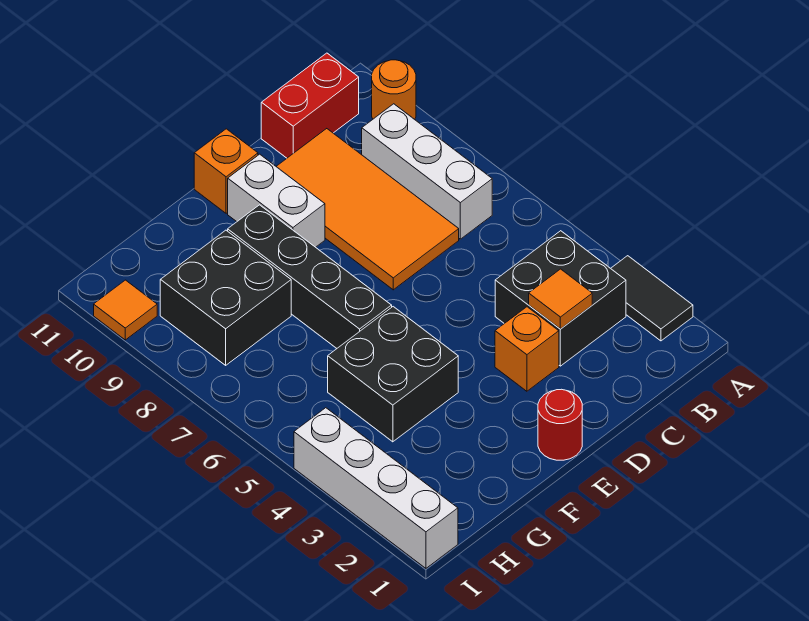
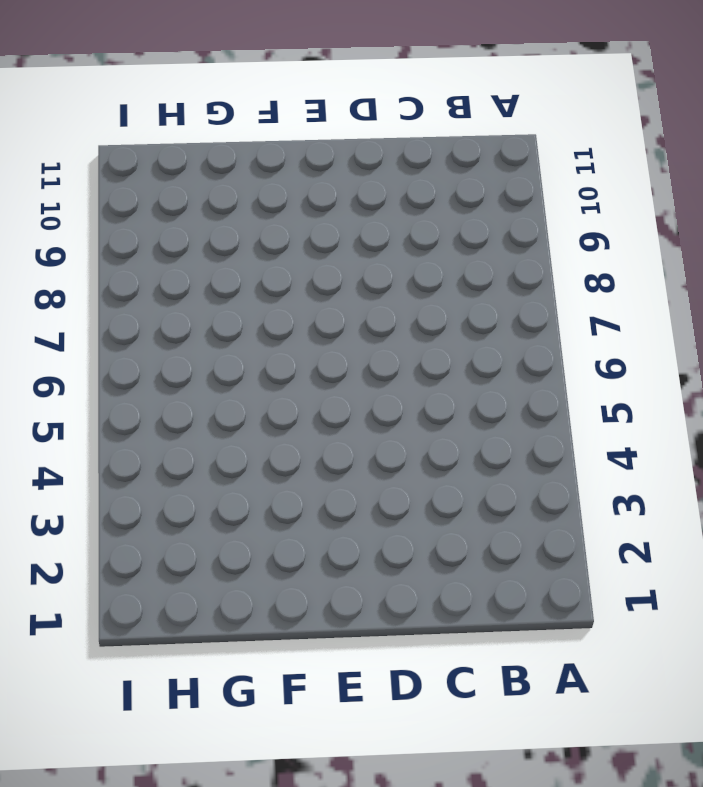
none -> black 1x2 tile [611,256,693,341]
none -> orange 1x1 round brick [372,60,416,119]
none -> black 2x2 brick [495,231,626,366]

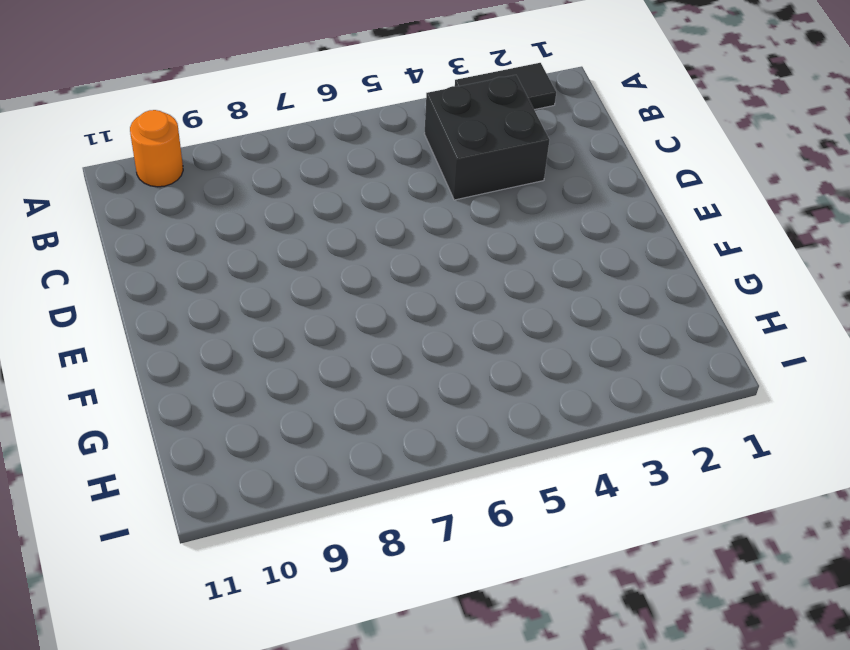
none -> white 1x3 brick [362,104,492,239]
none -> red 1x2 brick [261,53,359,158]
none -> orange 2x4 tile [276,129,459,290]

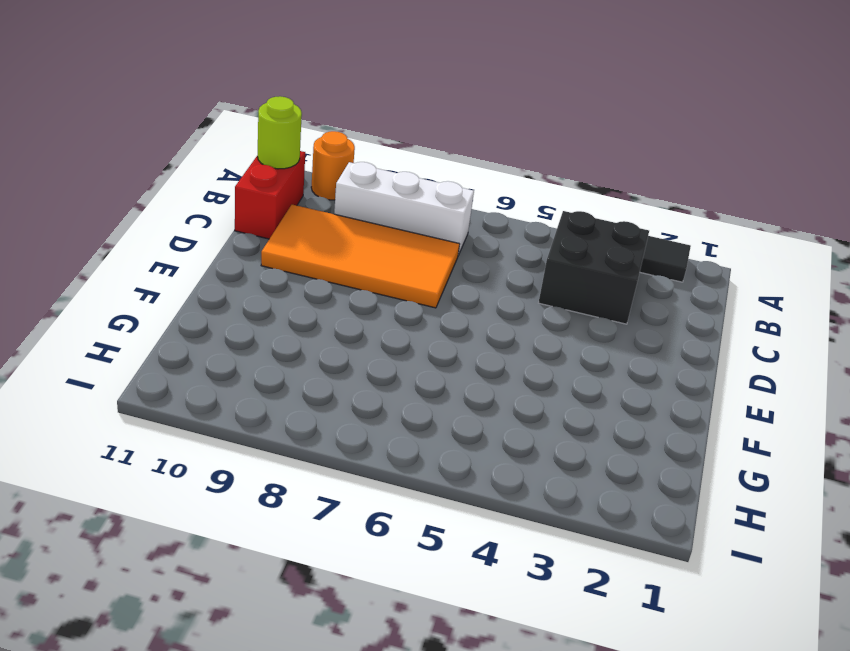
lime 1x1 round brick [258,96,302,169] -> none
none -> orange 1x1 brick [495,307,559,391]
none -> red 1x1 round brick [538,389,582,460]
none -> white 1x2 brick [228,154,325,247]

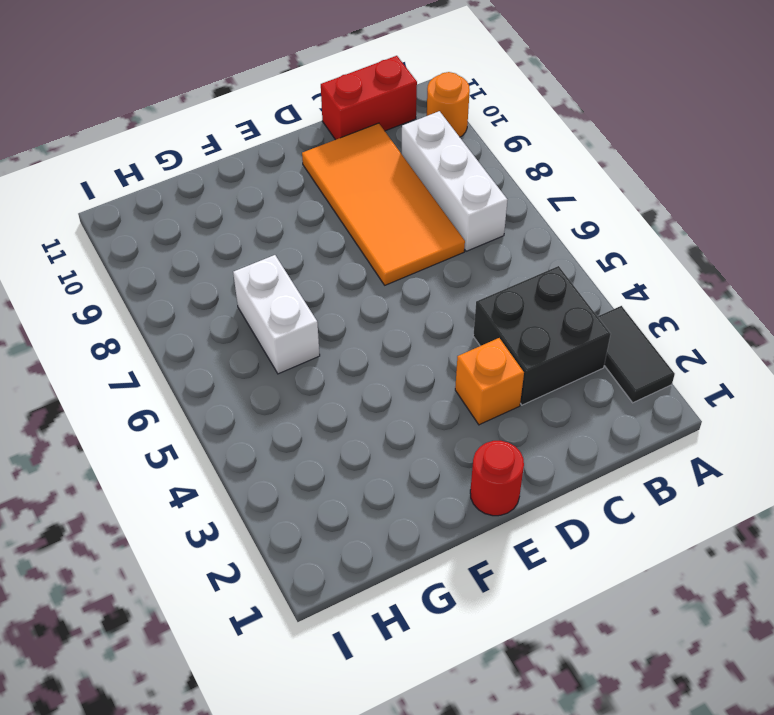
white 1x2 brick [233,255,320,374] -> white 1x2 brick moved to [228,154,325,247]
none -> orange 1x1 brick [194,129,258,213]
none -> black 2x2 brick [328,307,458,442]
none -> black 1x4 brick [228,205,392,348]

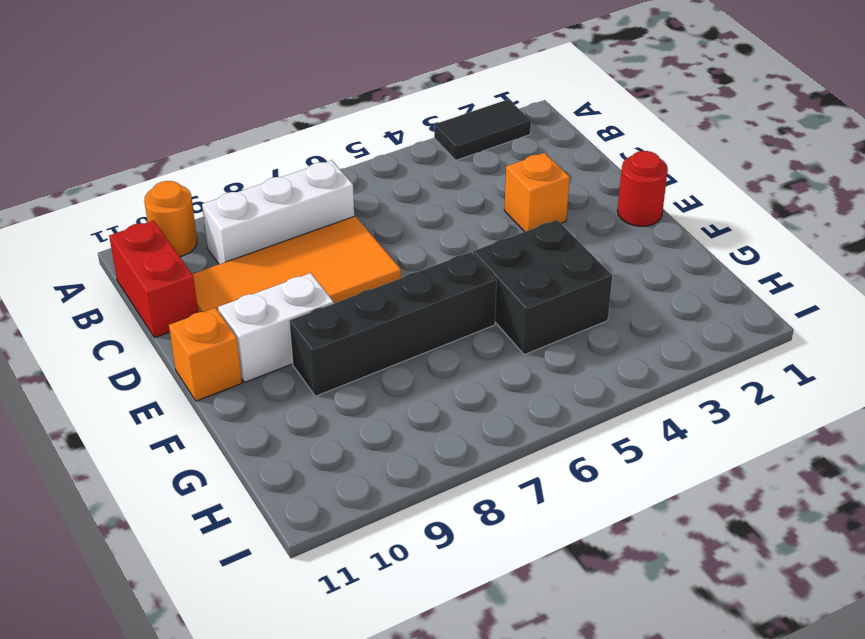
none -> black 2x2 brick [495,231,626,366]
none -> black 2x2 brick [160,230,291,365]
none -> white 1x4 brick [294,408,458,568]

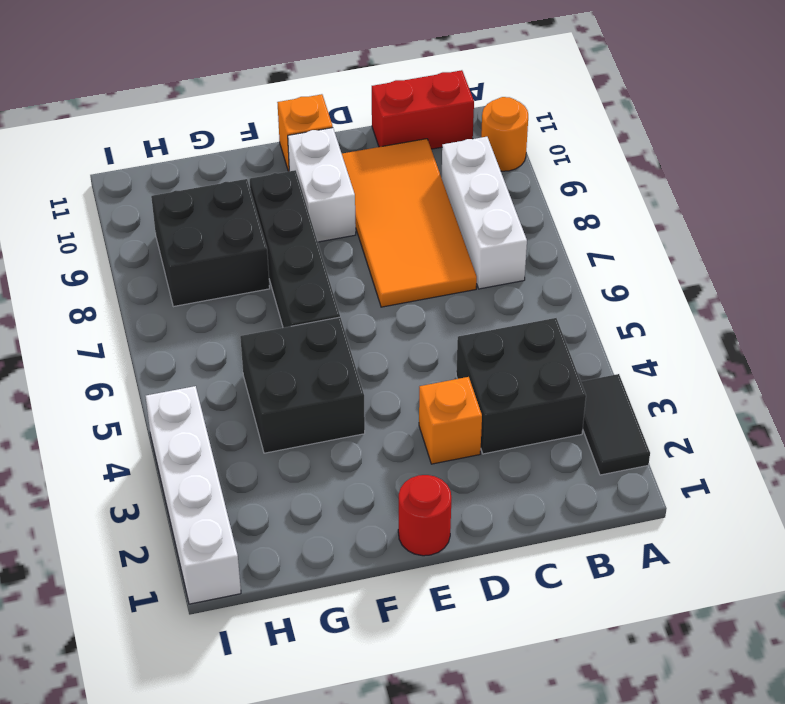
none -> orange 1x1 tile [94,280,157,340]
none -> orange 1x1 tile [529,269,592,329]

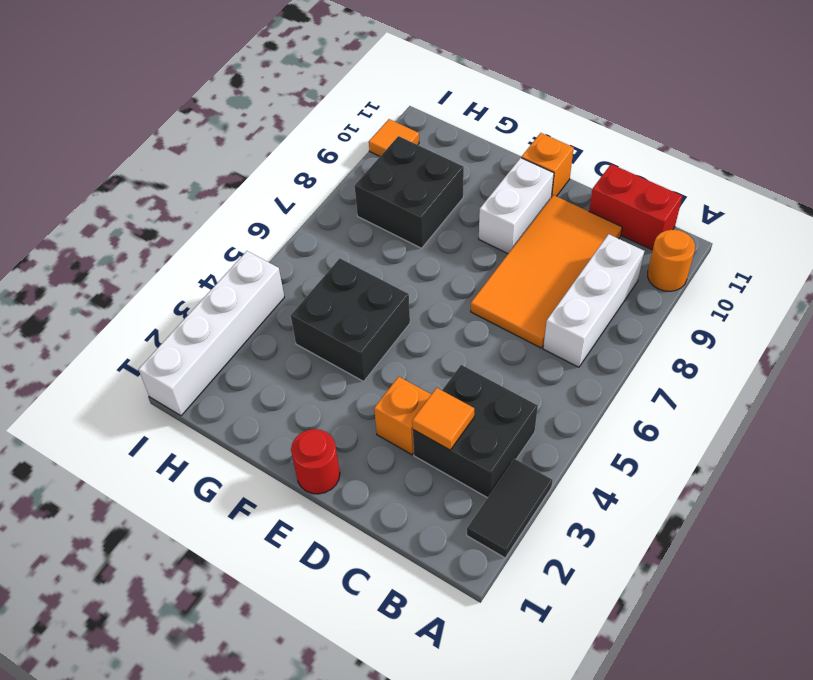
none -> black 1x4 brick [228,205,392,348]

